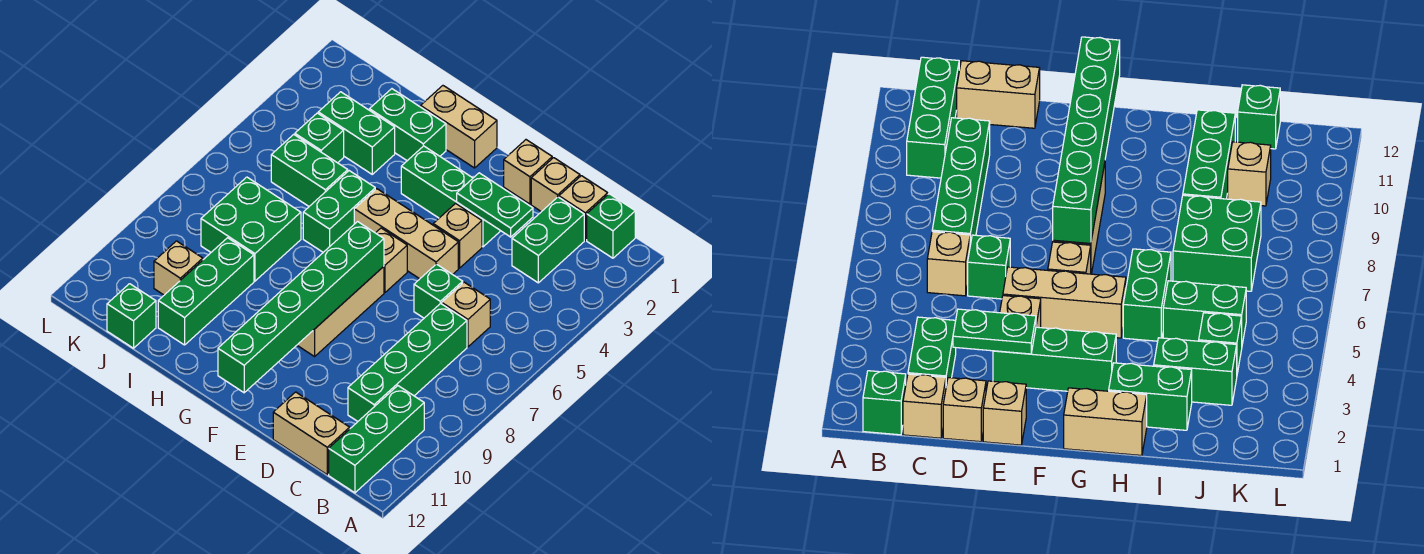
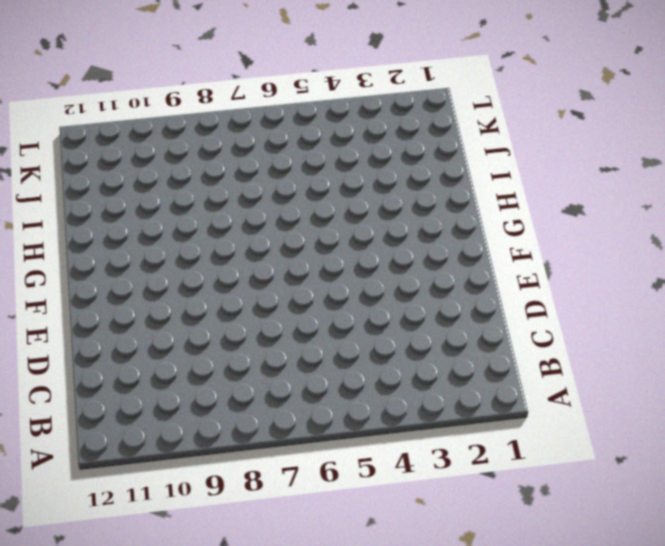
none -> green 1x1 brick [587,194,635,258]
none -> green 1x3 brick [329,386,424,493]
none -> tan 1x1 brick [559,176,608,240]

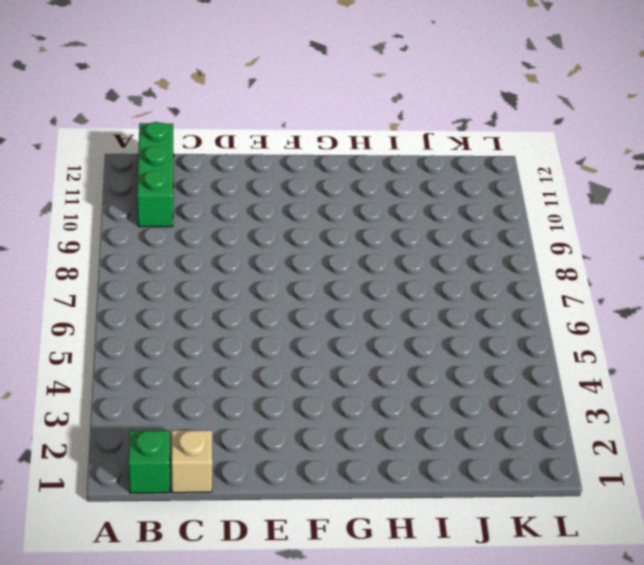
none -> green 1x2 brick [512,197,584,283]
none -> tan 1x1 brick [442,282,490,347]
none -> green 1x4 brick [348,303,467,421]

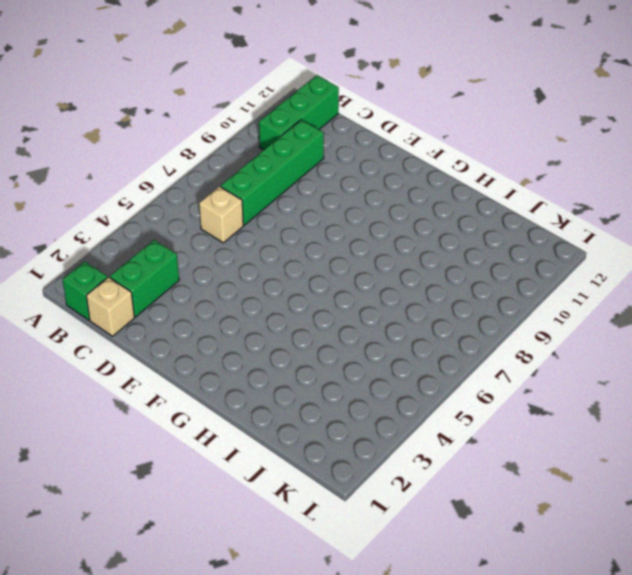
none -> tan 1x2 brick [273,392,350,475]
none -> tan 1x1 brick [531,158,580,212]
none -> green 1x1 brick [414,264,463,318]

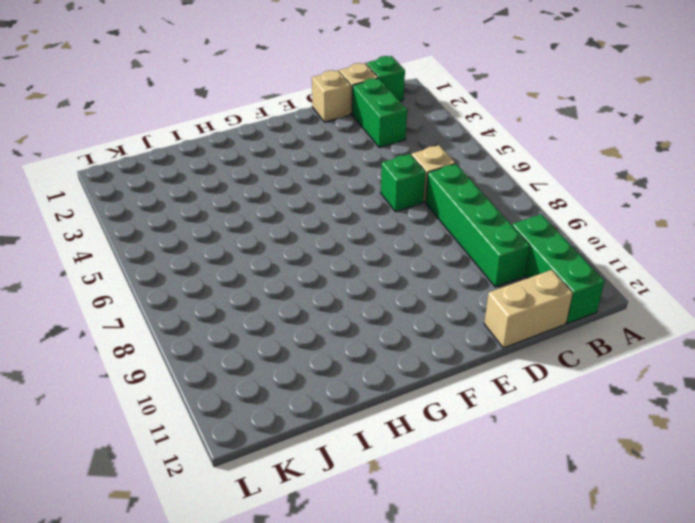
none -> tan 1x1 brick [504,140,552,204]
none -> green 1x3 brick [401,146,500,247]
none -> tan 1x1 brick [433,203,482,268]

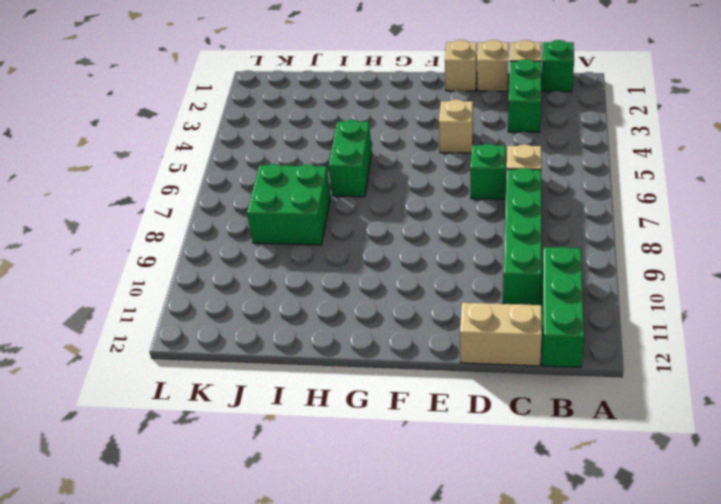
none -> green 1x3 brick [401,146,500,247]
none -> tan 1x3 brick [354,189,458,279]
none -> tan 1x1 brick [376,228,407,293]

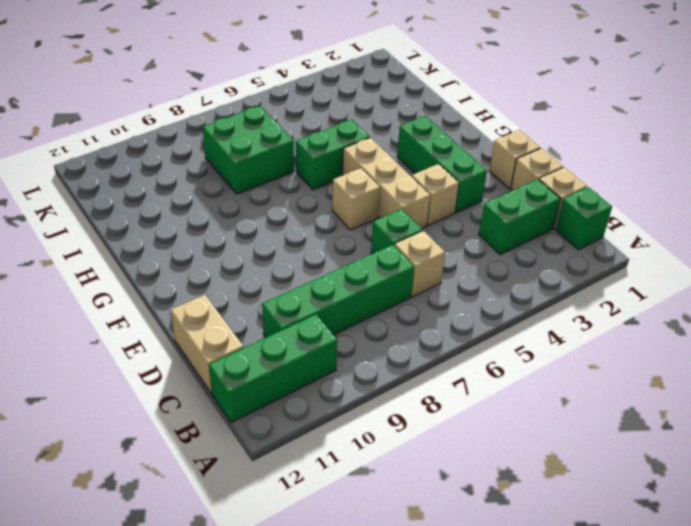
none -> tan 1x3 brick [297,266,384,357]
none -> tan 1x2 brick [421,86,497,168]
none -> green 1x2 brick [369,89,446,161]

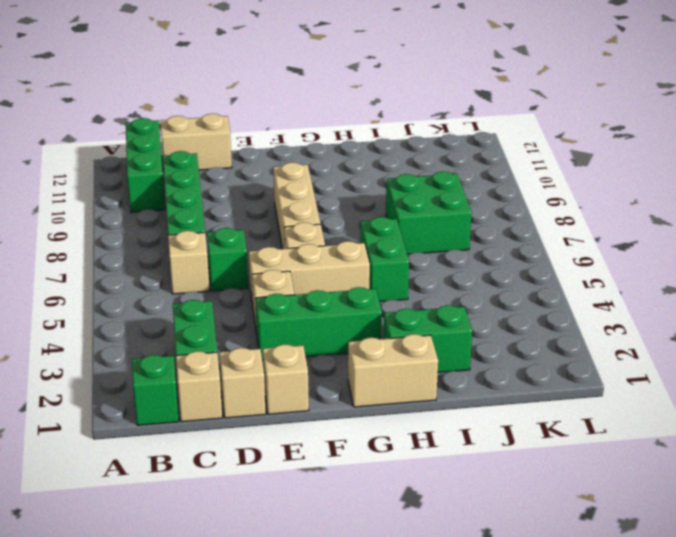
none -> green 1x2 brick [318,92,395,174]
none -> green 1x2 brick [271,134,348,206]
none -> green 1x3 brick [158,238,254,345]

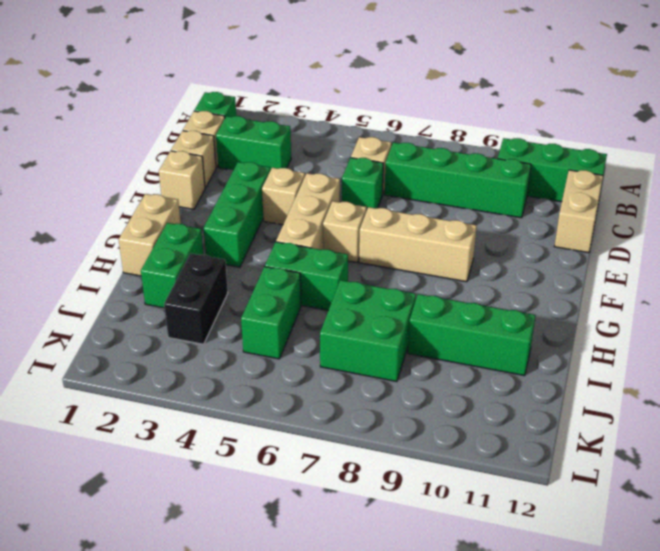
black 1x2 brick [164,253,228,344] -> green 1x2 brick [318,92,395,174]
none -> green 1x1 brick [295,113,344,163]
none -> tan 1x1 brick [154,241,203,295]
none -> green 1x1 brick [107,284,156,348]

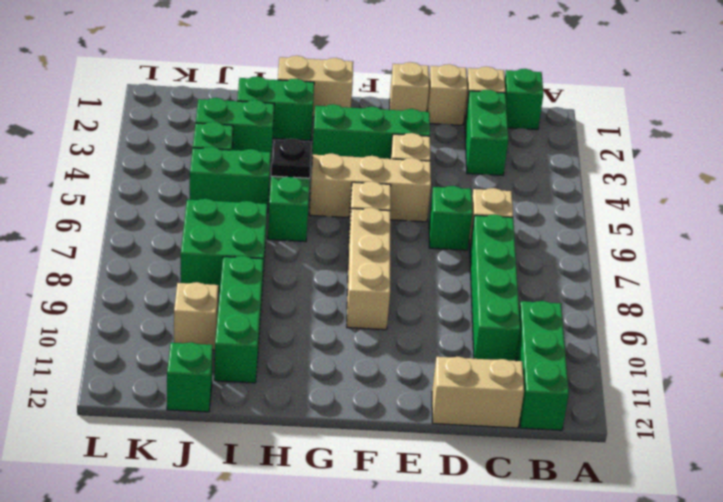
black 1x1 plate [271,139,312,178] -> none
none -> green 1x2 plate [457,173,533,237]
none -> green 1x6 brick [218,222,384,393]

